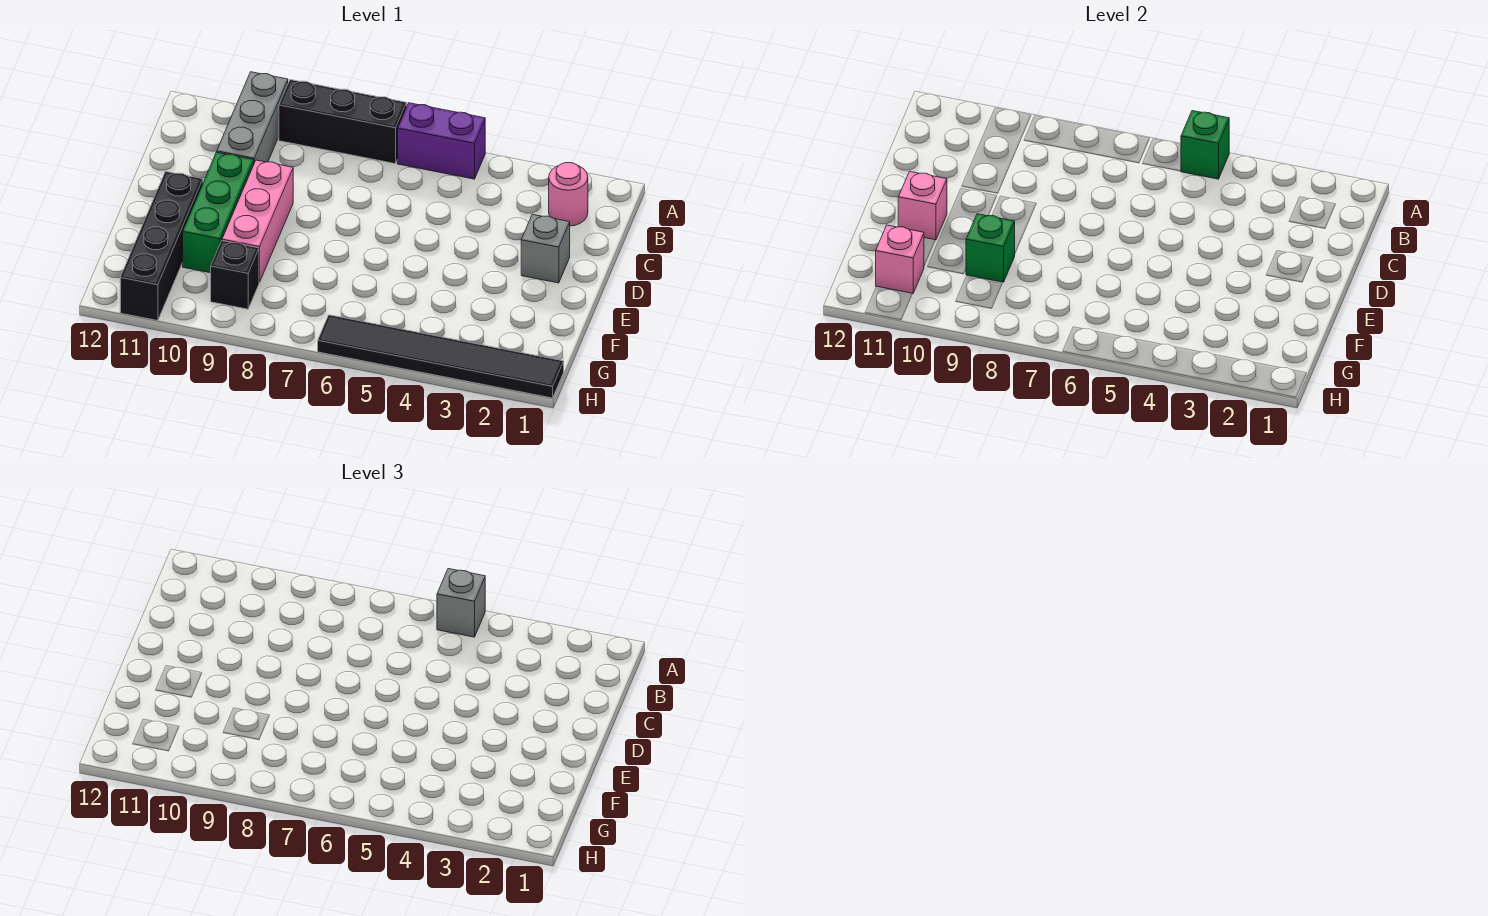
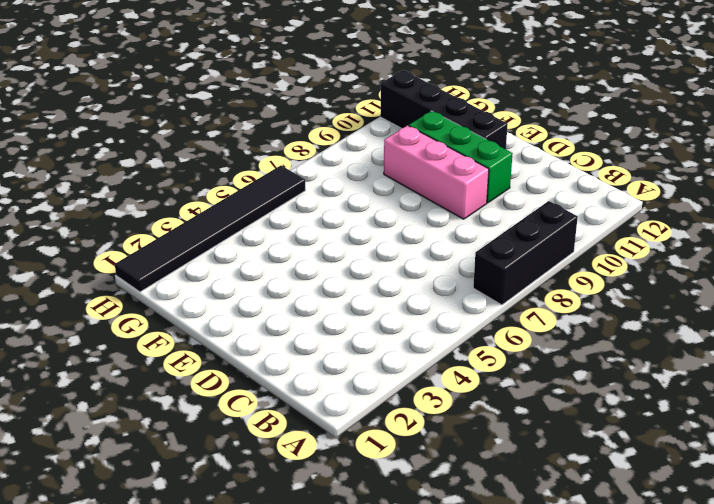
none -> purple 1x2 brick [398,103,485,179]
none -> grey 1x3 brick [217,72,288,163]
none -> pink 1x1 round brick [549,163,588,226]

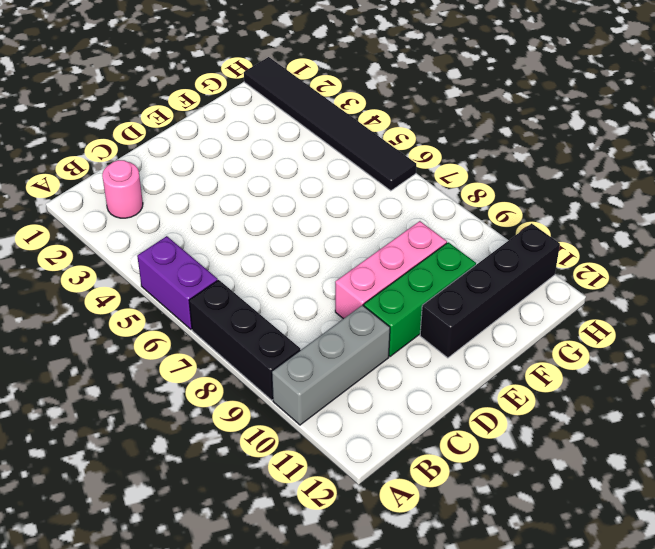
none -> grey 1x1 brick [521,214,570,283]
none -> black 1x1 brick [211,241,259,309]
none -> green 1x1 brick [1181,111,1229,179]

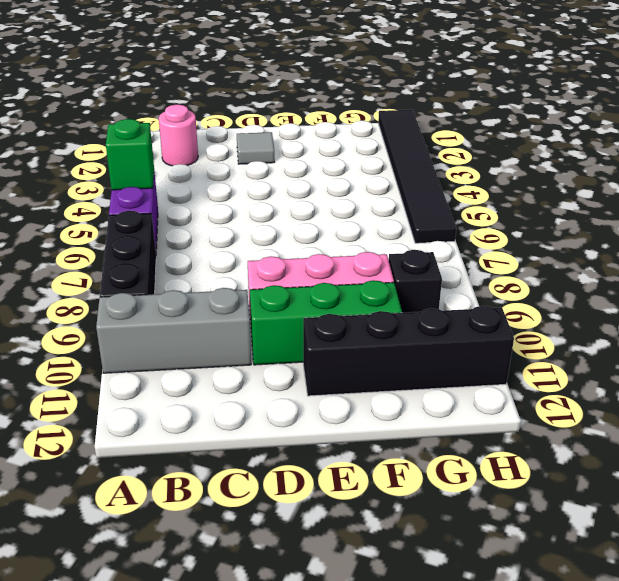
grey 1x1 tile [237,132,275,164] -> grey 1x1 brick [521,214,570,283]
none -> pink 1x1 brick [898,171,947,240]
none -> green 1x1 brick [966,214,1015,282]
none -> pink 1x1 brick [876,225,924,294]

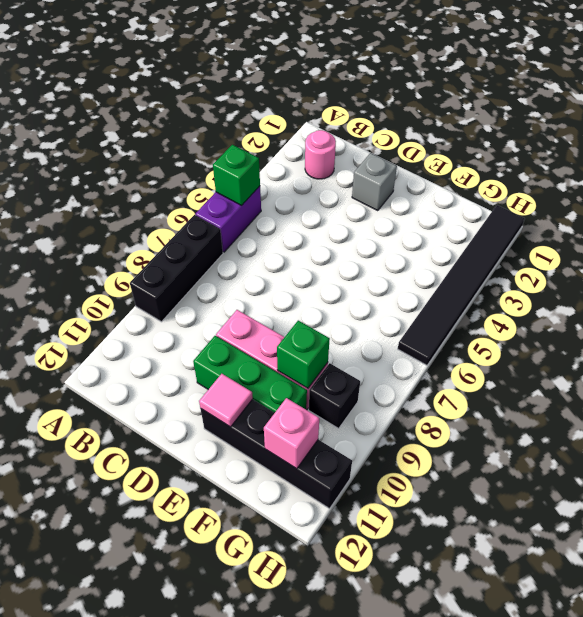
pink 1x1 tile [199,374,253,427] -> pink 1x1 brick [898,171,947,240]
none -> grey 1x3 brick [217,72,288,163]
none -> grey 1x1 brick [437,569,485,637]

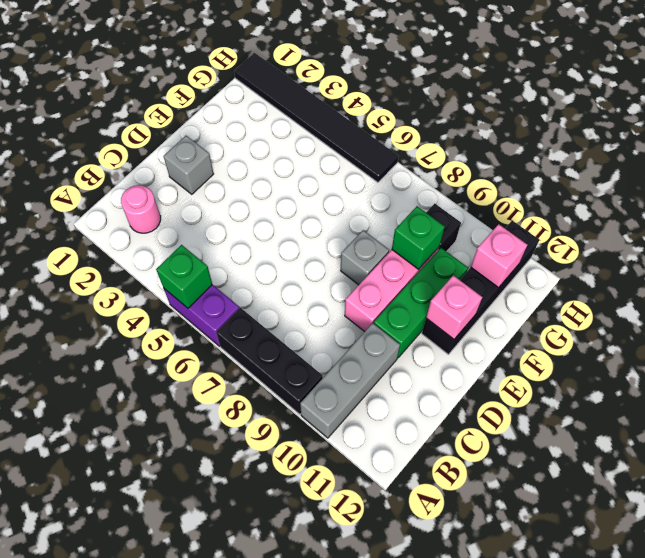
grey 1x1 brick [341,230,389,285] -> grey 1x1 brick moved to [437,569,485,637]

